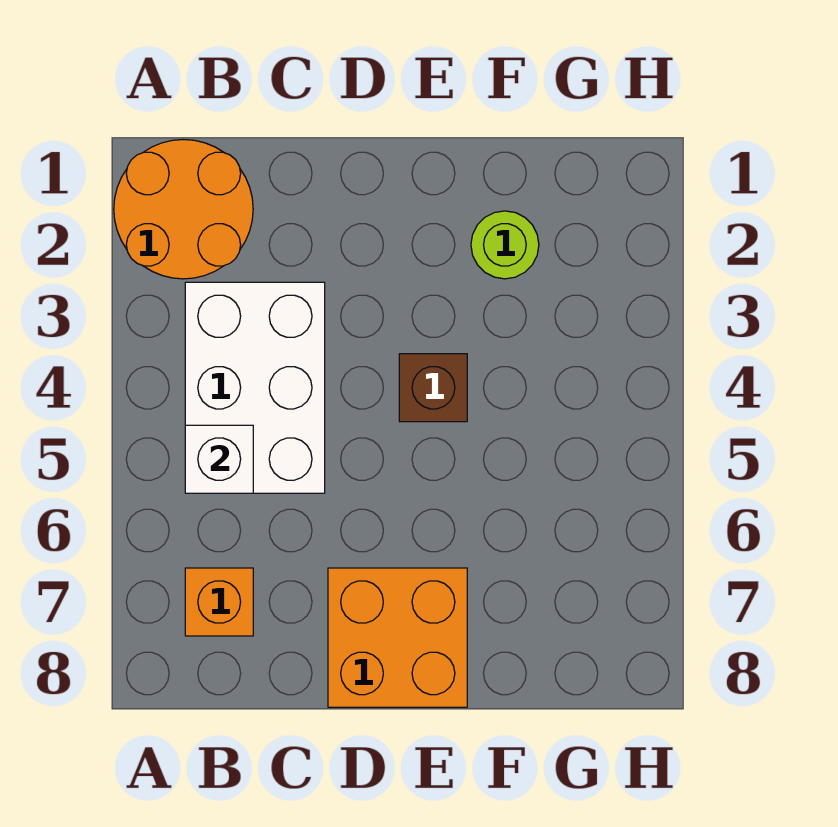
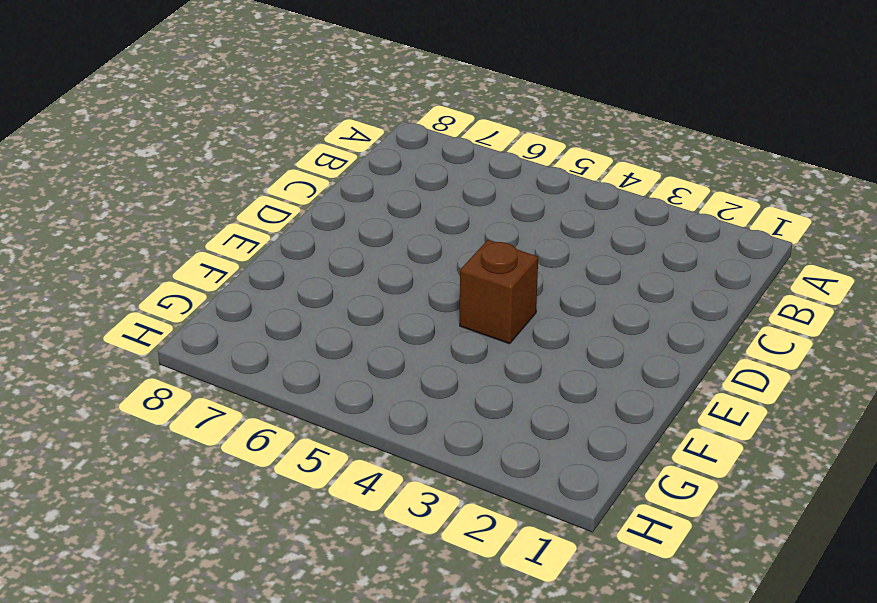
none -> orange 2x2 round brick [114,140,253,279]
none -> white 2x3 brick [185,282,325,493]

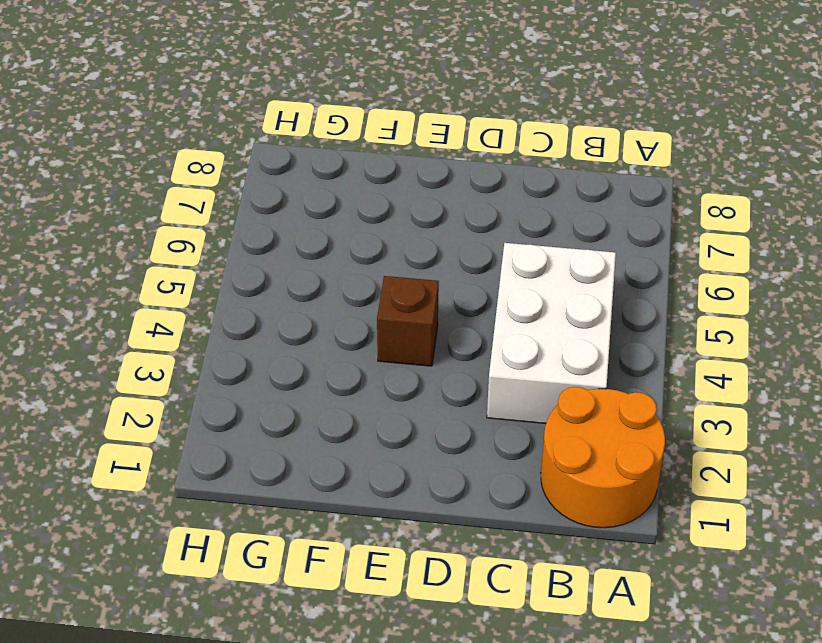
none -> orange 1x1 brick [185,568,253,636]
none -> orange 2x2 brick [328,568,467,707]

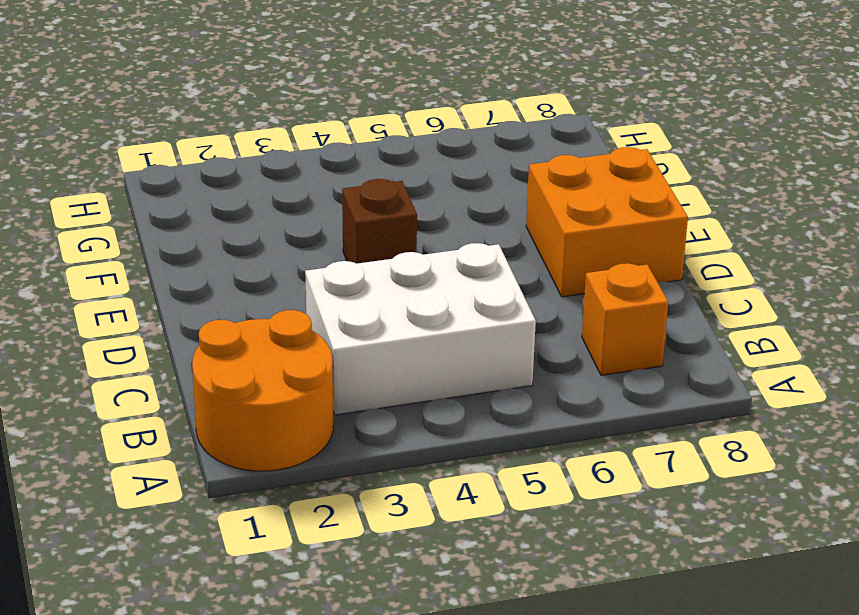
none -> lime 1x1 round brick [471,211,539,279]
none -> white 1x1 brick [185,425,253,493]

